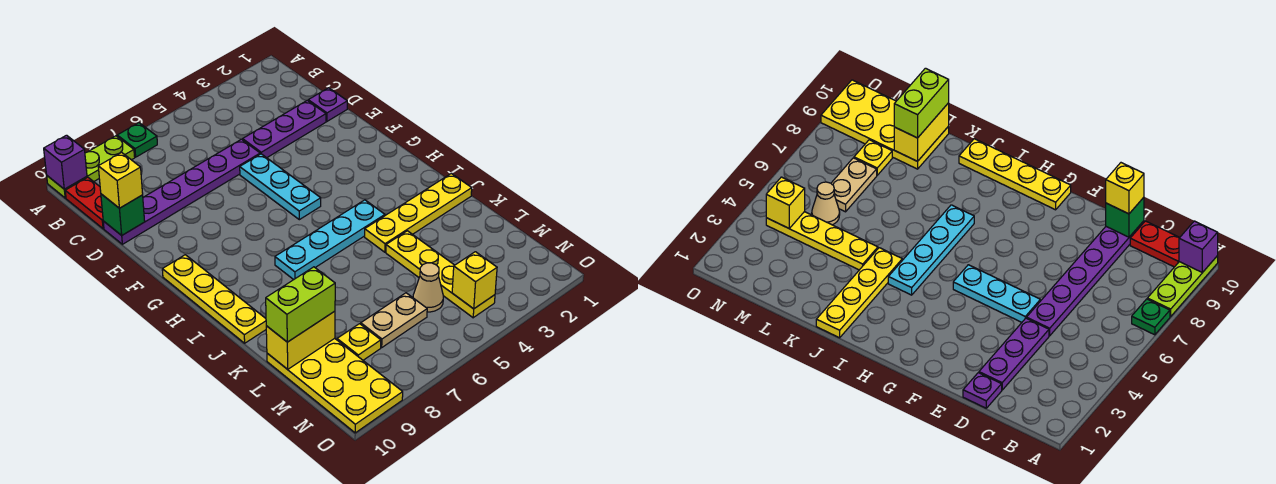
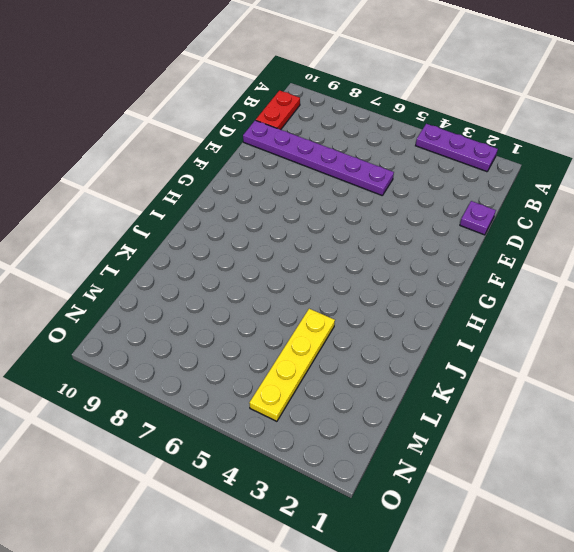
purple 1x3 plate [416,124,498,172] -> purple 1x3 plate moved to [243,100,326,158]
none -> green 1x1 plate [117,123,157,157]
none -> lime 1x3 plate [47,136,135,198]
none -> cyan 1x3 plate [240,154,321,220]

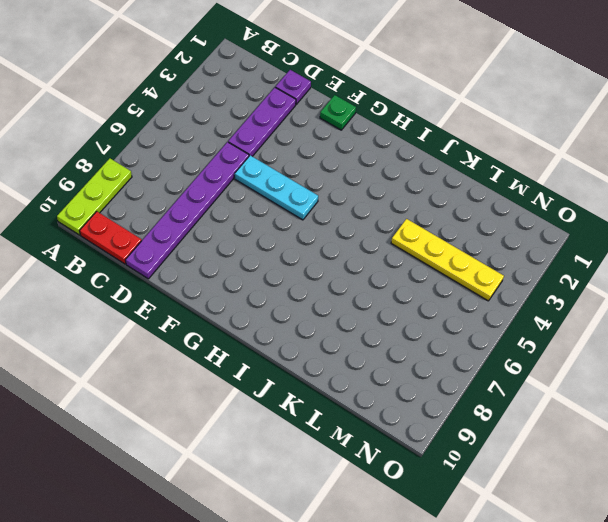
green 1x1 plate [320,95,356,130] -> green 1x1 plate moved to [117,123,157,157]
none -> yellow 1x4 plate [162,255,266,343]
none -> cyan 1x4 plate [275,200,385,280]
none -> yellow 1x4 plate [365,173,472,252]

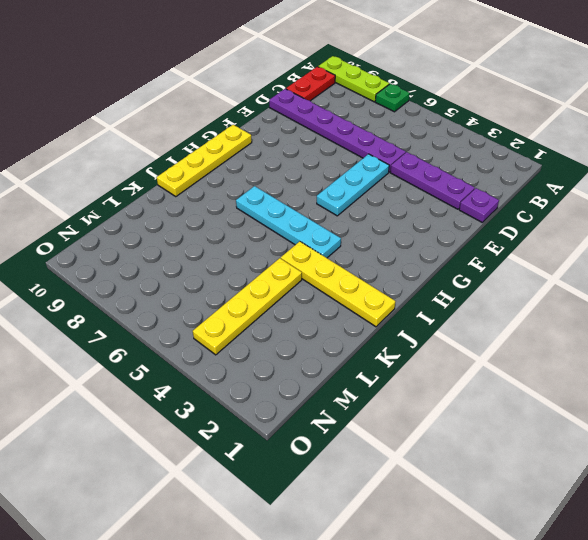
none -> yellow 2x4 plate [267,338,403,433]
none -> tan 1x1 cone [413,263,443,312]
none -> tan 1x2 plate [361,293,427,347]

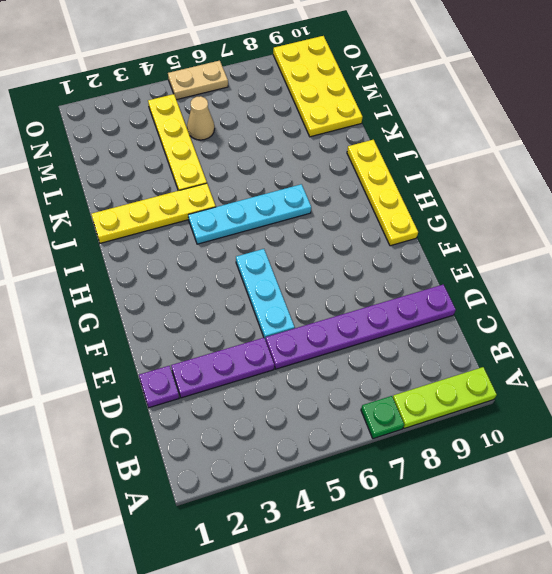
tan 1x2 plate [168,61,228,100] -> tan 1x2 plate moved to [361,293,427,347]
none -> red 1x2 plate [65,177,104,229]
none -> yellow 1x1 plate [337,324,381,360]
none -> purple 1x1 brick [44,135,87,189]

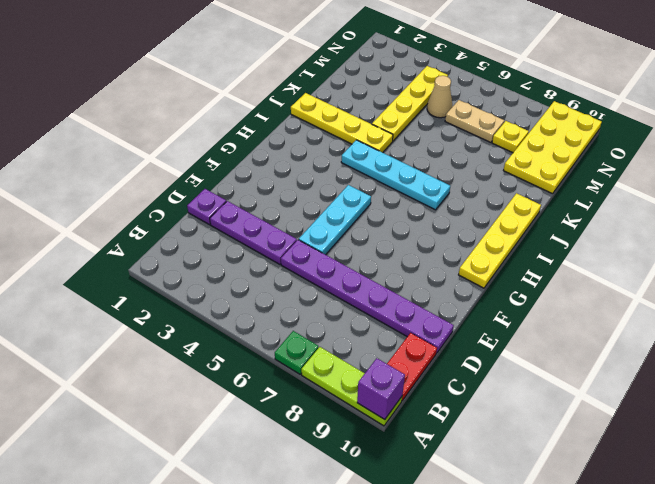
none -> green 1x1 brick [101,194,145,235]
none -> yellow 1x2 brick [266,311,335,369]
none -> yellow 1x1 brick [452,252,497,309]

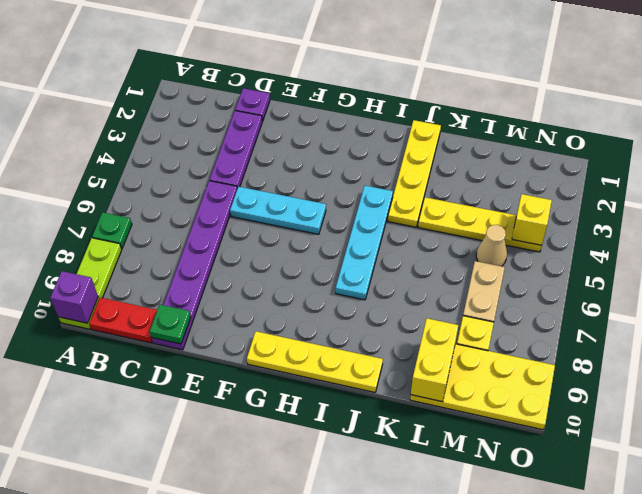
green 1x1 plate [150,305,191,344] -> green 1x1 brick [101,194,145,235]
none -> yellow 1x1 brick [98,152,143,208]
none -> lime 1x2 brick [266,267,335,342]

